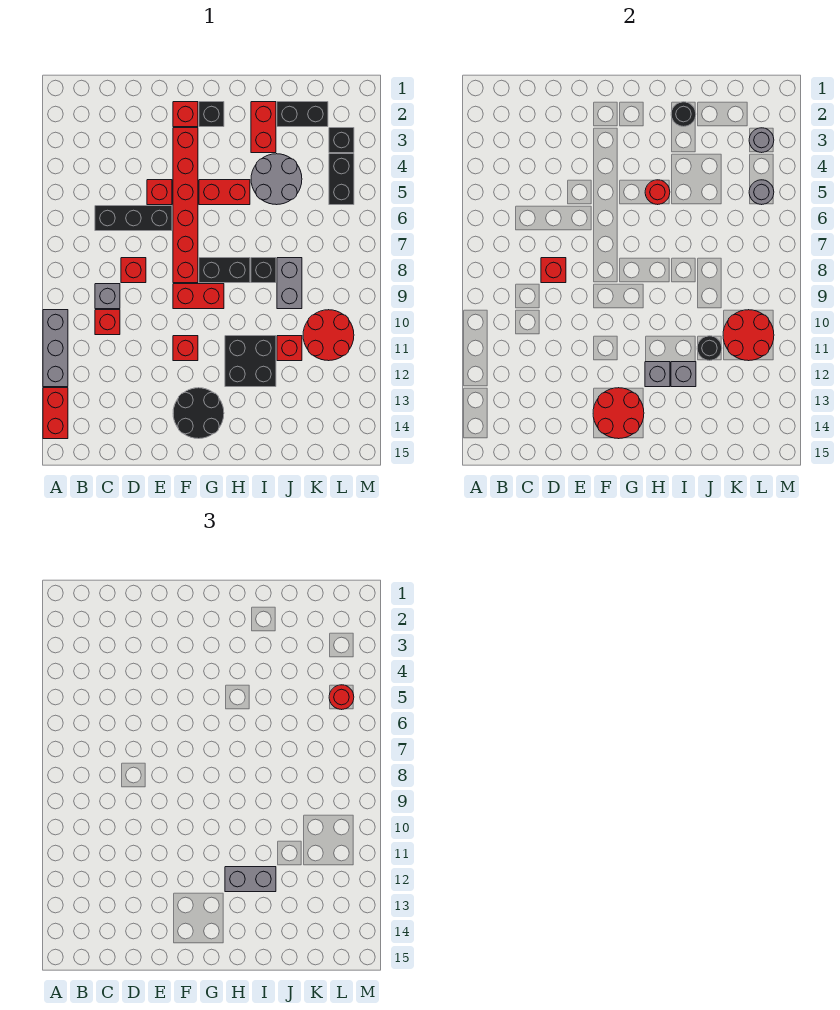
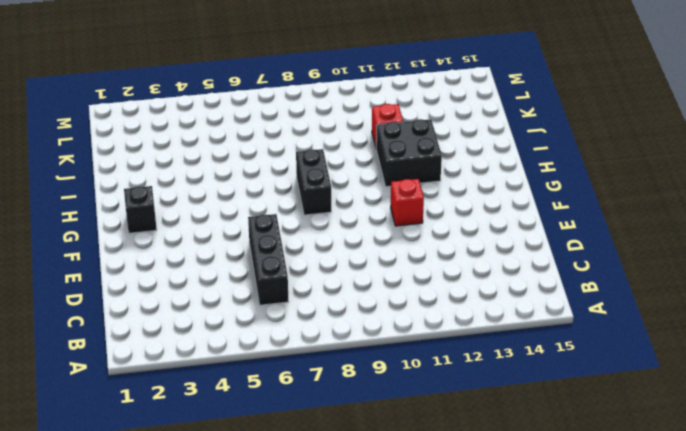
none -> grey 1x3 brick [43,310,68,387]
none -> red 1x2 brick [43,388,68,439]
none -> grey 1x1 brick [95,284,120,309]
none -> red 1x1 brick [95,310,120,335]

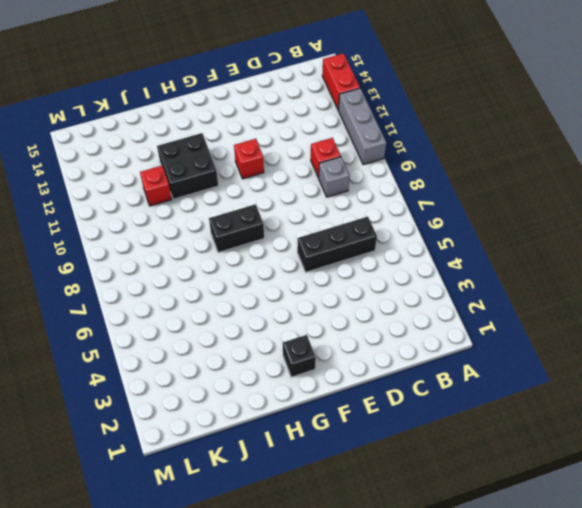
none -> red 1x1 brick [121,258,146,283]
none -> red 1x1 brick [147,180,172,205]
none -> red 1x1 brick [173,102,198,127]
none -> red 1x6 brick [173,128,198,283]

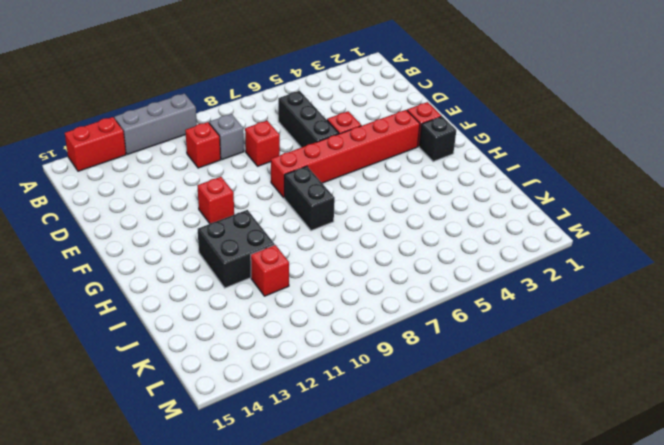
none -> red 1x2 brick [173,284,224,309]
none -> black 2x2 round brick [173,388,224,439]
none -> red 1x2 brick [199,180,250,205]
none -> red 1x2 brick [251,102,276,153]

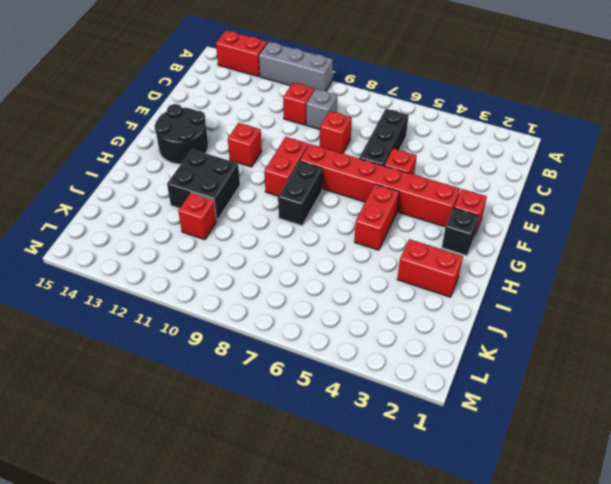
none -> grey 2x2 round brick [251,154,302,205]
none -> black 1x1 brick [251,258,276,283]
none -> black 1x2 brick [277,102,328,127]
none -> grey 1x2 brick [277,258,302,309]

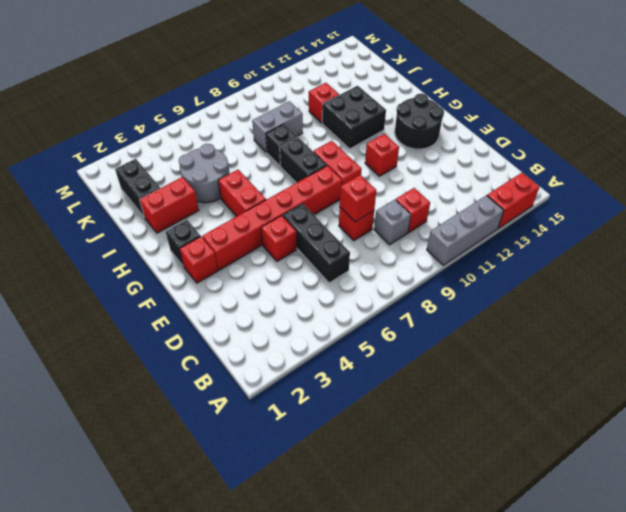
none -> red 2x2 round brick [303,310,354,361]
none -> black 1x1 brick [329,128,354,153]
none -> black 1x2 brick [329,154,354,205]
none -> red 2x2 round brick [593,388,644,439]

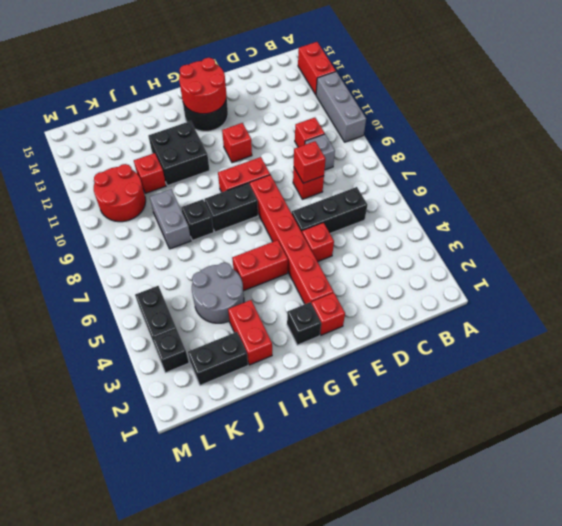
none -> red 1x1 round brick [645,180,670,205]
none -> grey 1x1 brick [645,362,670,387]
none -> black 1x1 round brick [671,102,696,127]
none -> grey 1x1 brick [671,362,696,387]

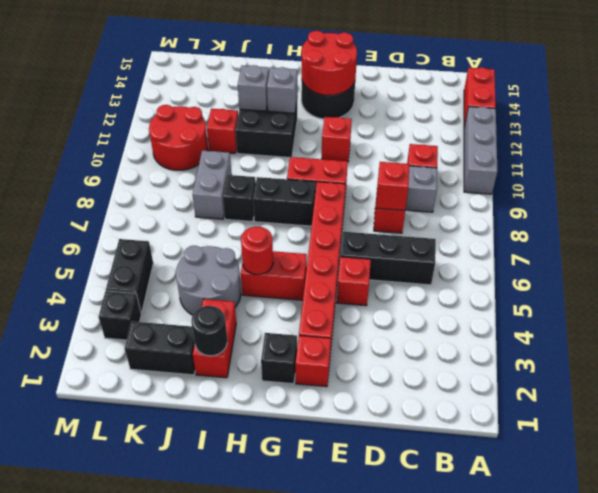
none -> black 1x1 round brick [697,336,722,361]
none -> red 2x2 round brick [723,310,774,361]
none -> grey 1x1 round brick [749,128,774,153]
none -> grey 1x1 round brick [749,180,774,205]

